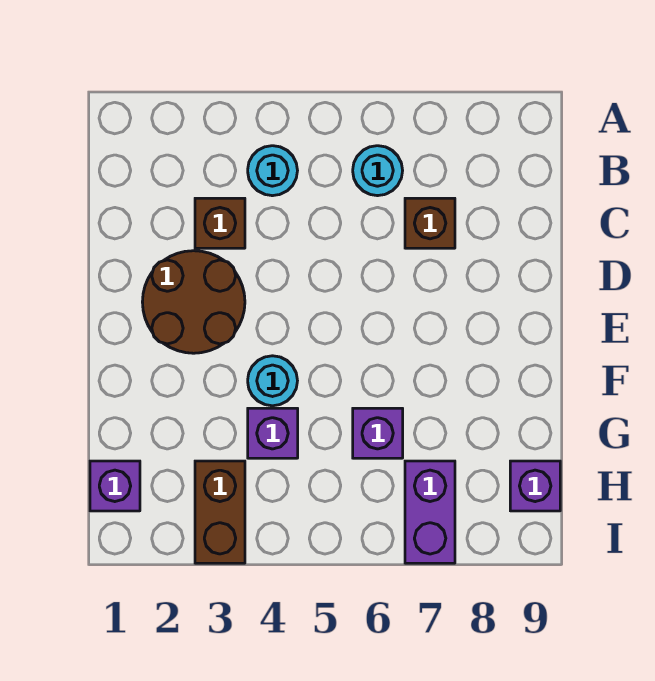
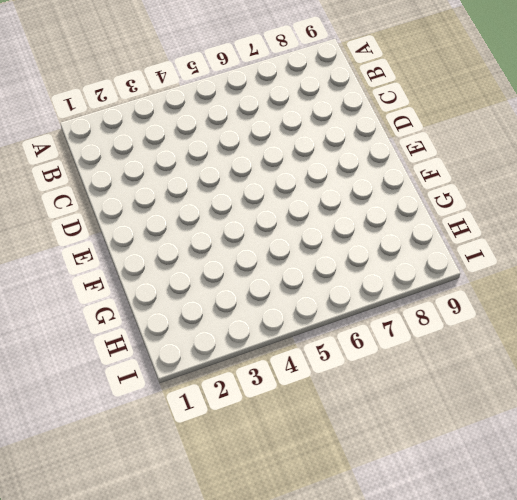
none -> cyan 1x1 round brick [248,146,298,196]
none -> cyan 1x1 round brick [353,146,403,196]
none -> brown 1x1 brick [195,198,245,248]

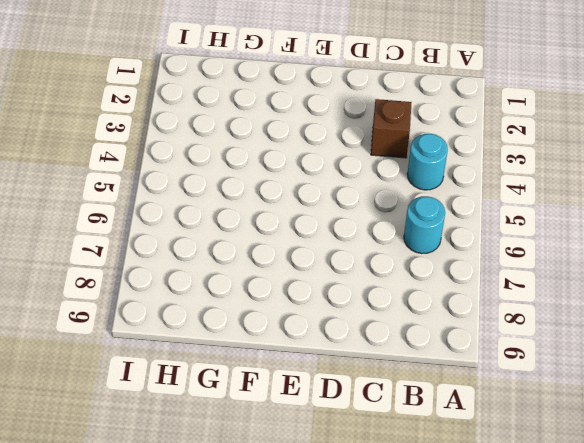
none -> brown 1x1 brick [405,198,455,248]
none -> brown 2x2 round brick [142,251,245,353]
none -> cyan 1x1 round brick [248,356,297,406]

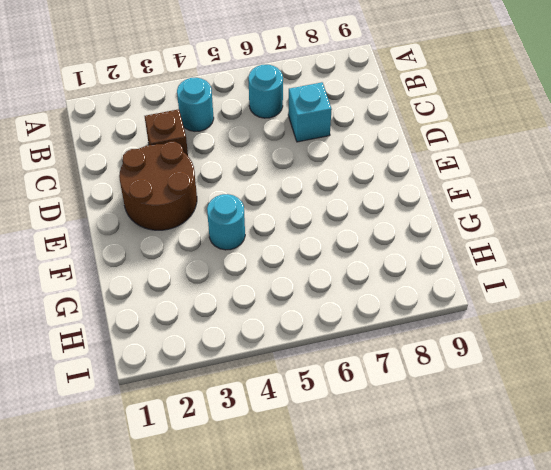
cyan 1x1 brick [288,82,332,142] -> brown 1x1 brick [405,198,455,248]
none -> purple 1x1 brick [248,408,298,458]
none -> purple 1x1 brick [353,408,403,458]
none -> purple 1x1 brick [90,461,140,511]

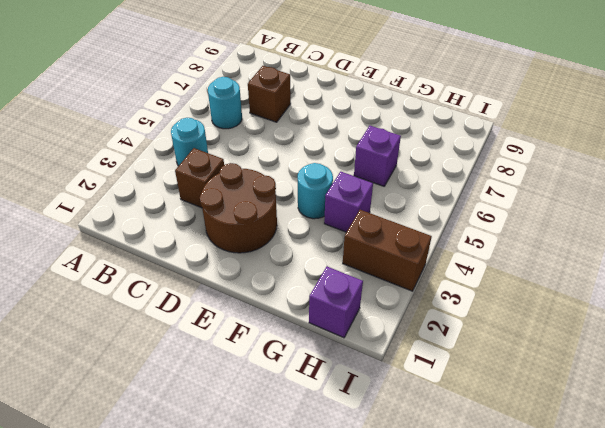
none -> purple 1x2 brick [405,461,455,563]
none -> purple 1x1 brick [510,461,560,511]

